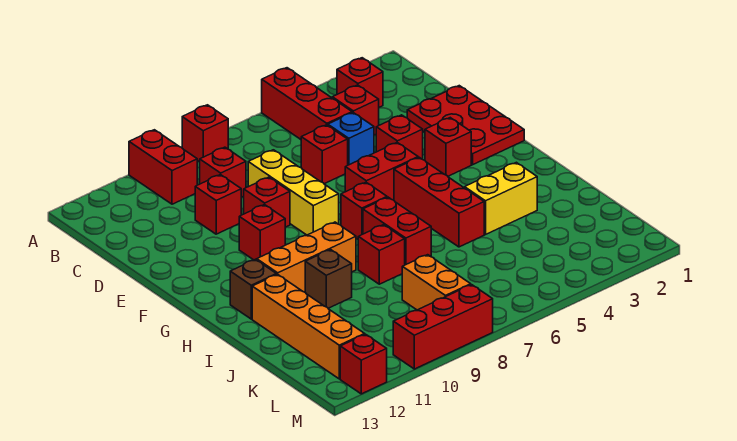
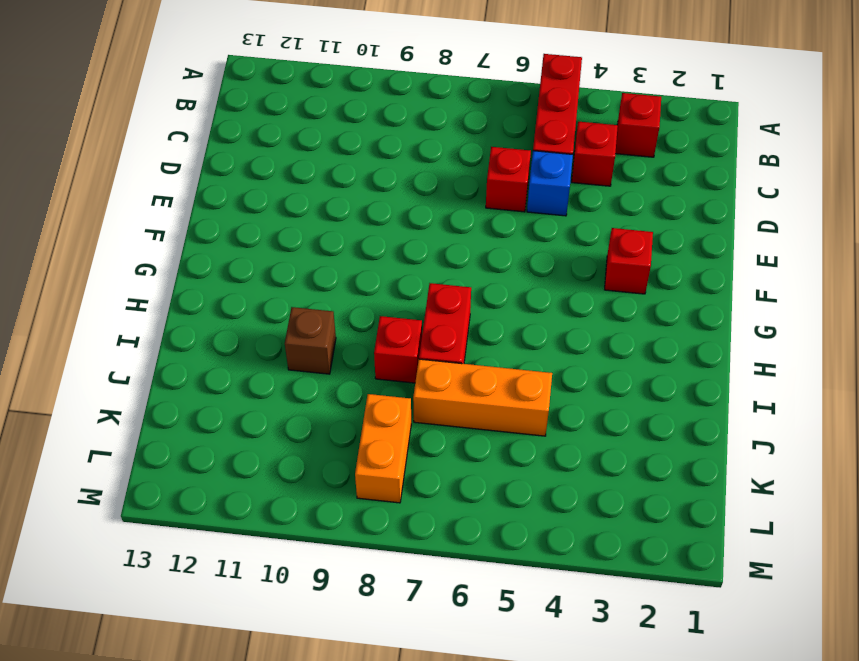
orange 1x3 brick [413,359,552,436] -> orange 1x3 brick moved to [257,222,356,292]
none -> red 1x1 brick [182,105,228,162]
none -> red 1x2 brick [129,130,197,204]
none -> red 1x1 brick [200,147,246,197]

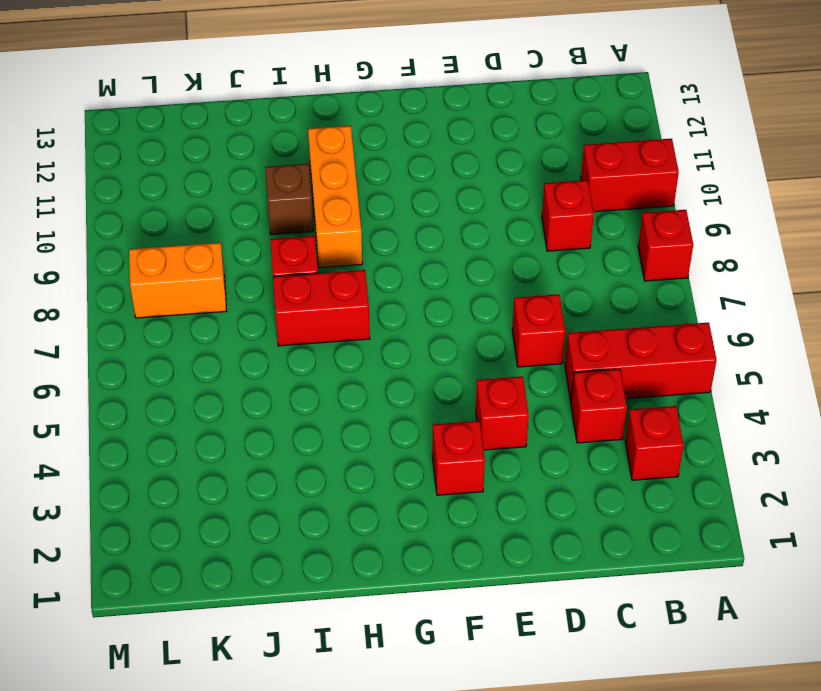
none -> red 2x3 plate [407,86,524,165]
none -> blue 1x1 brick [328,113,374,165]
none -> yellow 1x3 brick [248,150,339,235]

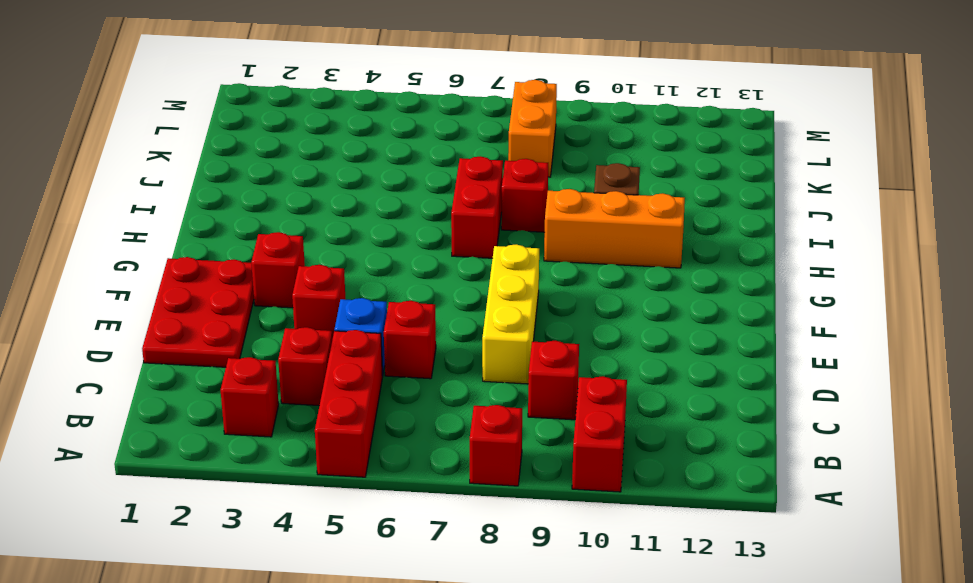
none -> red 1x1 brick [195,175,241,234]
none -> red 1x1 brick [244,177,290,227]
none -> red 1x2 brick [345,143,418,200]

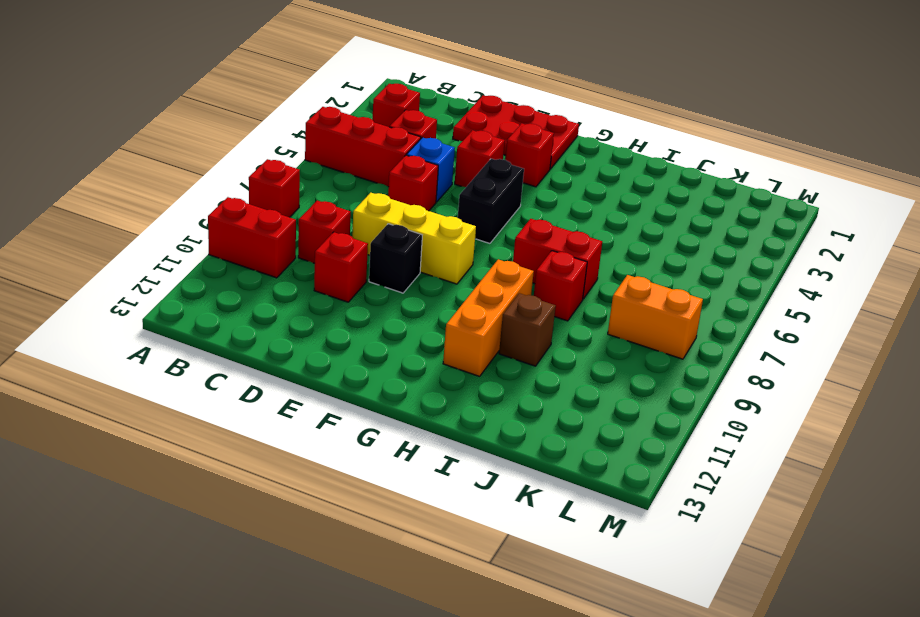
black 1x1 brick [369,224,422,293] -> red 1x1 brick [244,177,290,227]
black 1x2 brick [458,159,524,243] -> red 1x2 brick [345,143,418,200]
none -> red 1x1 brick [239,204,285,260]
none -> red 1x3 brick [394,157,484,247]
none -> red 1x1 brick [341,182,387,239]

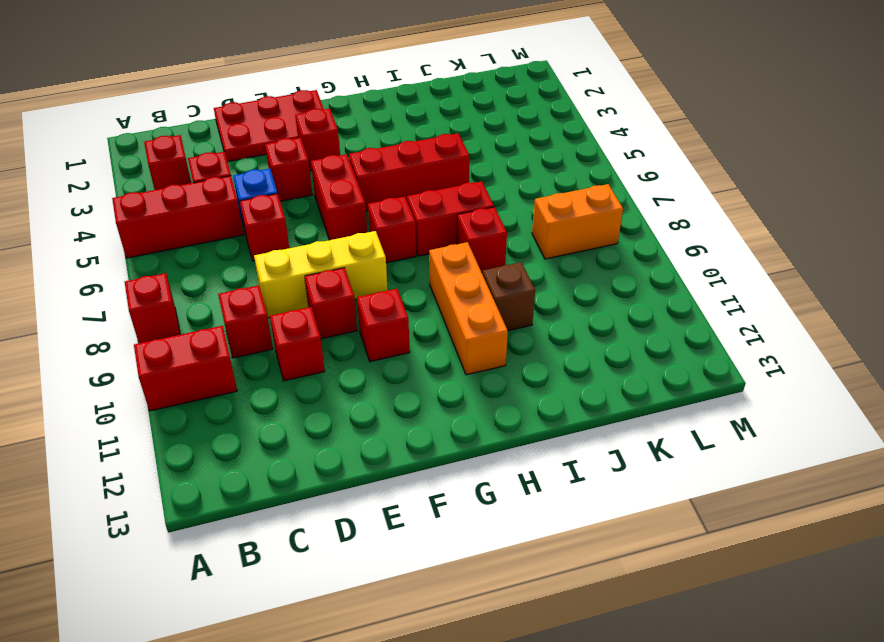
none -> brown 1x1 brick [230,259,276,319]
none -> yellow 1x2 brick [465,162,537,234]
none -> orange 1x4 brick [252,274,365,379]

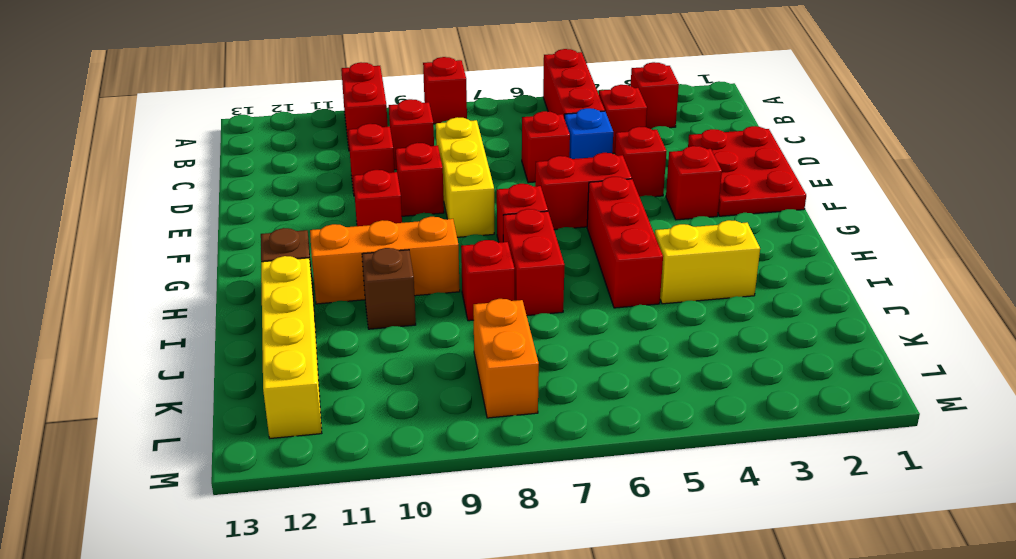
yellow 1x4 brick [261,256,322,438] -> orange 1x4 brick [252,274,365,379]
none -> red 1x3 brick [393,285,493,369]
none -> red 1x1 brick [340,334,387,394]

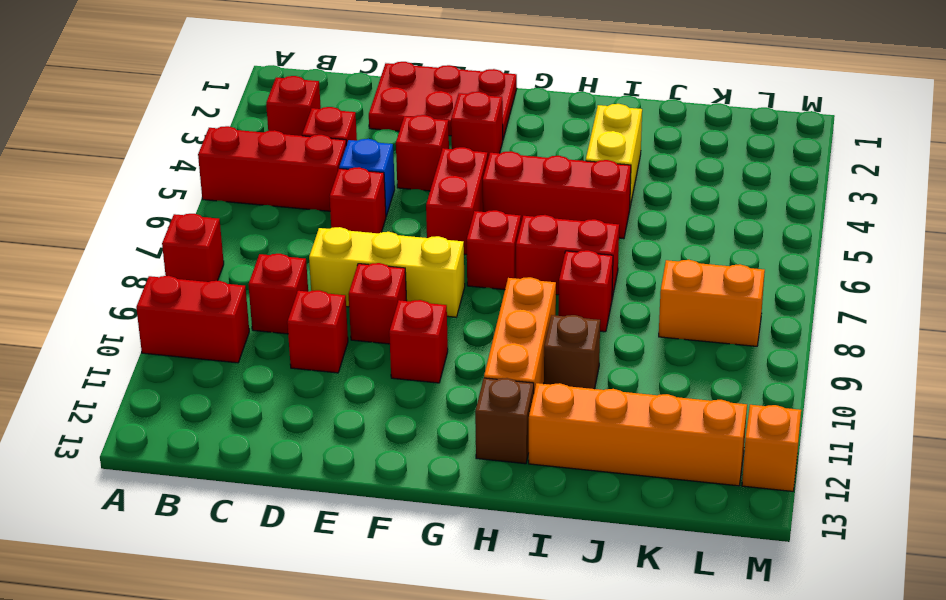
orange 1x1 brick [742,405,801,491] -> red 1x1 brick [340,334,387,394]
none -> red 1x3 brick [393,285,493,369]

